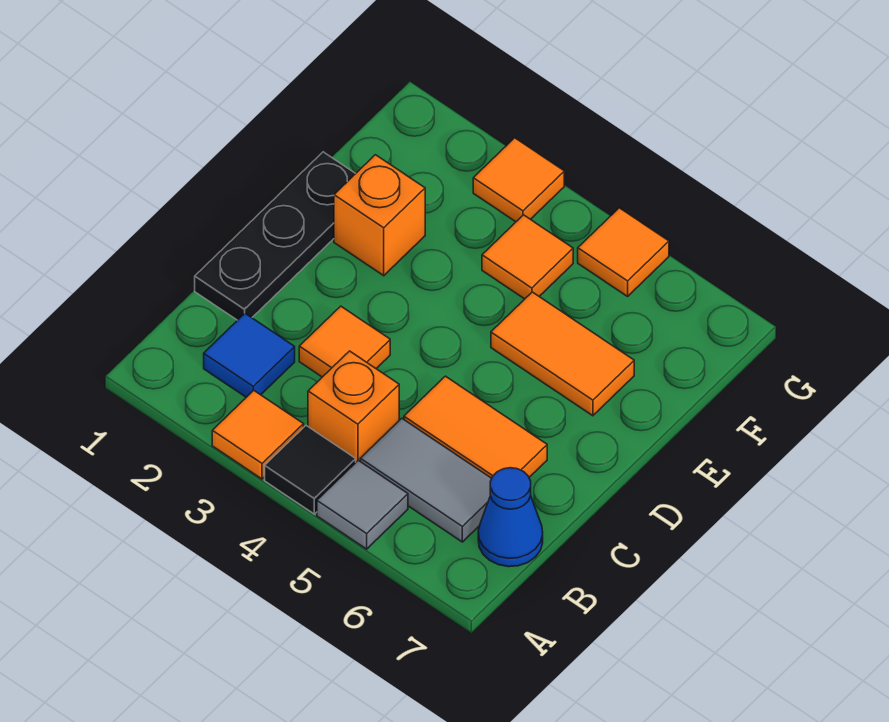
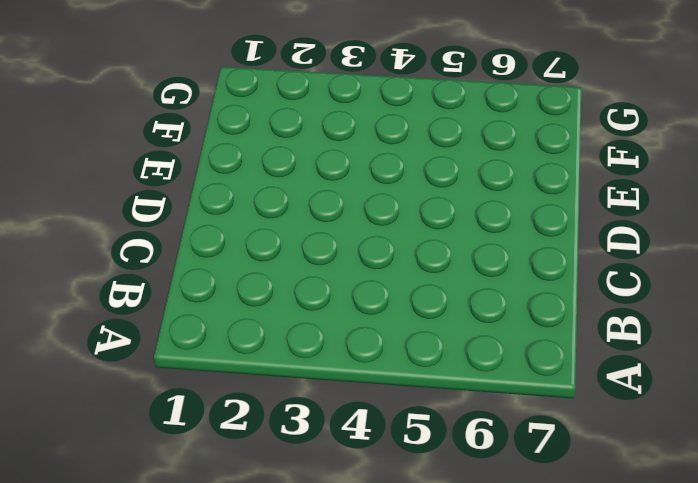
none -> orange 1x1 tile [212,390,304,479]
none -> black 1x1 tile [265,426,356,514]
none -> grey 1x1 tile [317,460,408,549]

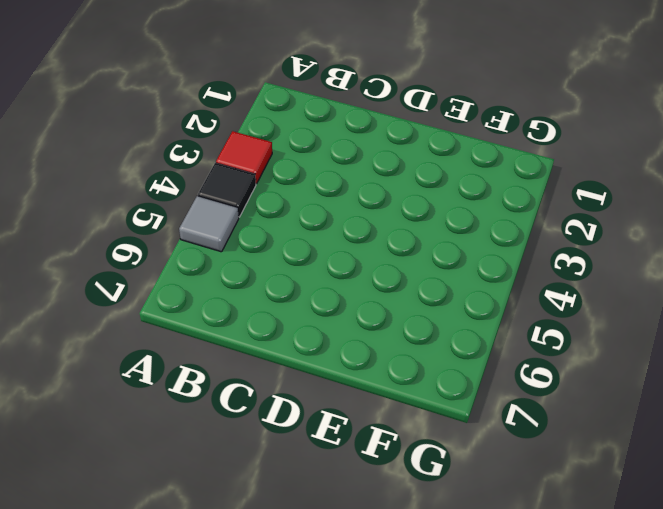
red 1x1 tile [216,131,272,184] -> orange 1x1 tile [212,390,304,479]
none -> blue 1x1 tile [204,313,295,397]
none -> orange 1x1 brick [308,351,399,462]
none -> grey 1x2 tile [360,418,492,542]

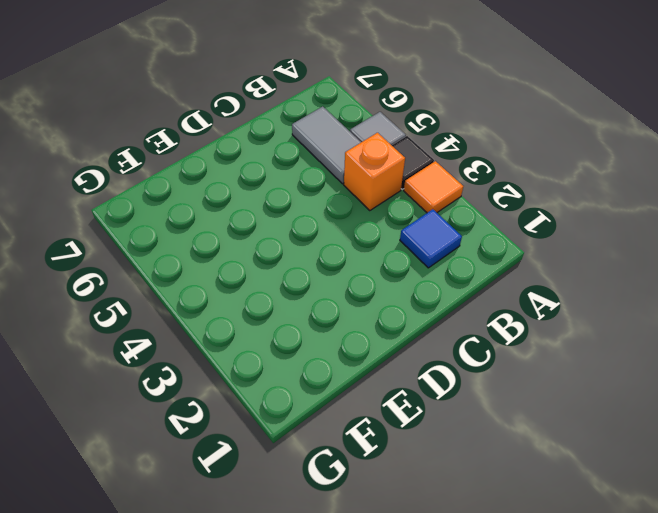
none -> blue 1x1 cone [478,468,543,567]
none -> black 1x3 plate [195,152,356,320]
none -> orange 1x1 tile [299,306,390,377]

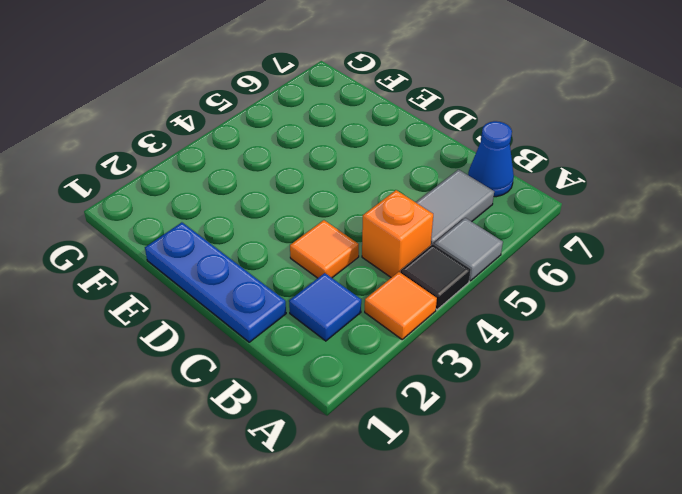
blue 1x3 plate [145,222,286,342] -> black 1x3 plate [195,152,356,320]
none -> orange 1x2 tile [404,376,547,478]
none -> orange 1x1 brick [334,155,425,276]
none -> orange 1x2 tile [491,292,634,416]

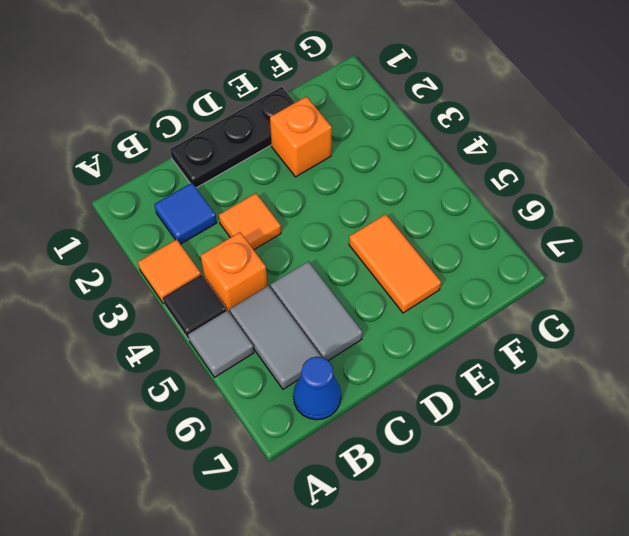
grey 1x2 tile [270,261,363,361] -> orange 1x2 tile [404,376,547,478]
none -> orange 1x1 tile [482,215,573,299]
none -> orange 1x1 tile [473,138,564,222]
none -> orange 1x1 tile [578,208,669,296]

